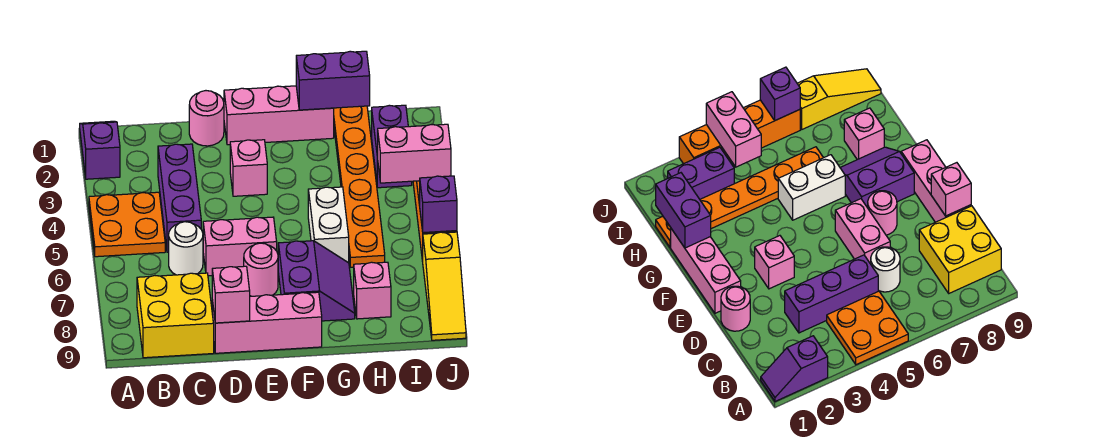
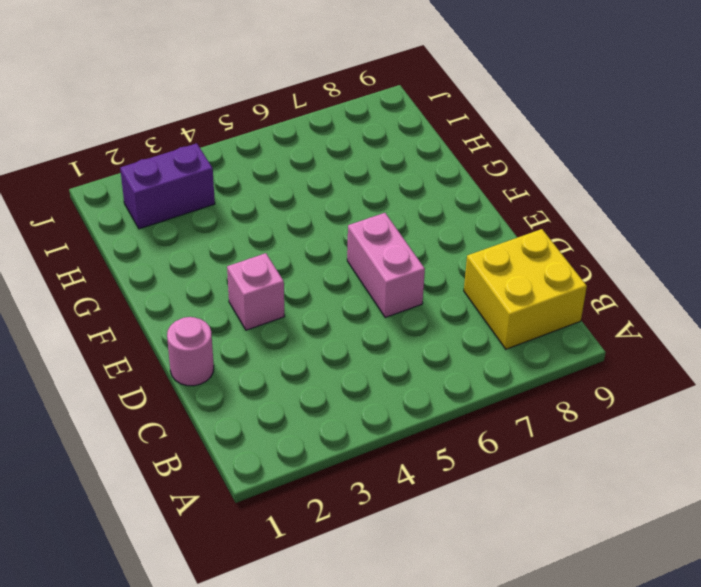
none -> purple 1x2 slope [80,121,120,179]
none -> orange 2x2 plate [89,192,165,257]
none -> purple 1x3 brick [158,144,201,252]

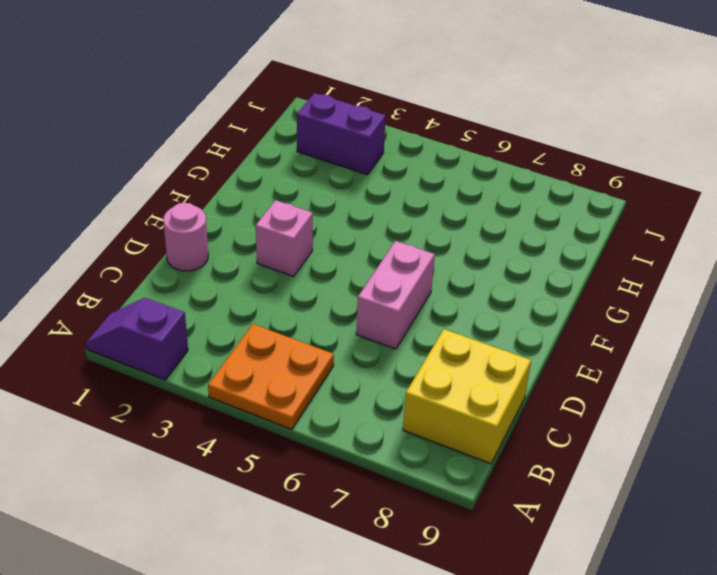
none -> purple 1x3 brick [158,144,201,252]
none -> white 1x1 round brick [169,222,203,275]
none -> pink 1x3 brick [212,292,322,353]

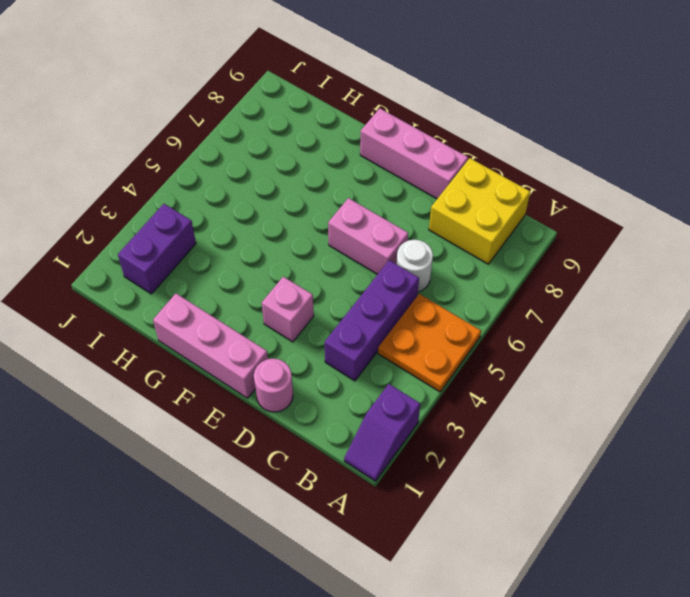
none -> pink 1x1 round brick [244,243,278,296]
none -> purple 2x2 slope [278,241,355,321]
none -> white 1x2 brick [308,187,349,263]

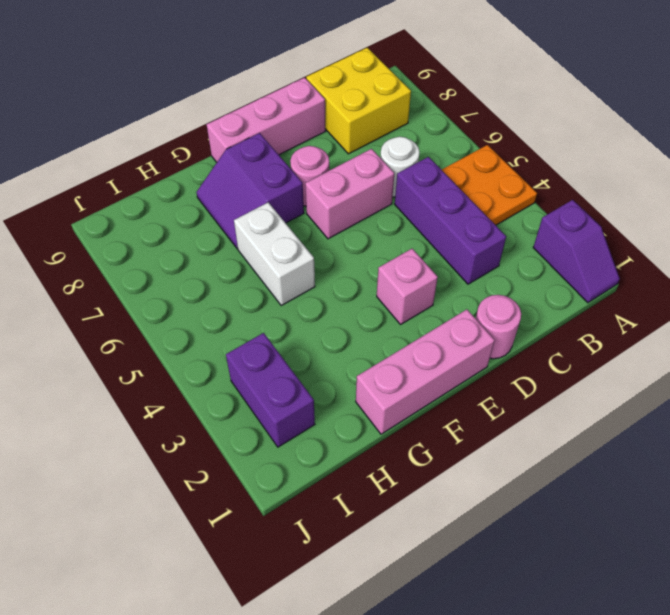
none -> orange 1x6 plate [334,106,385,267]
none -> pink 1x1 brick [354,262,391,319]
none -> orange 1x4 brick [679,100,800,164]

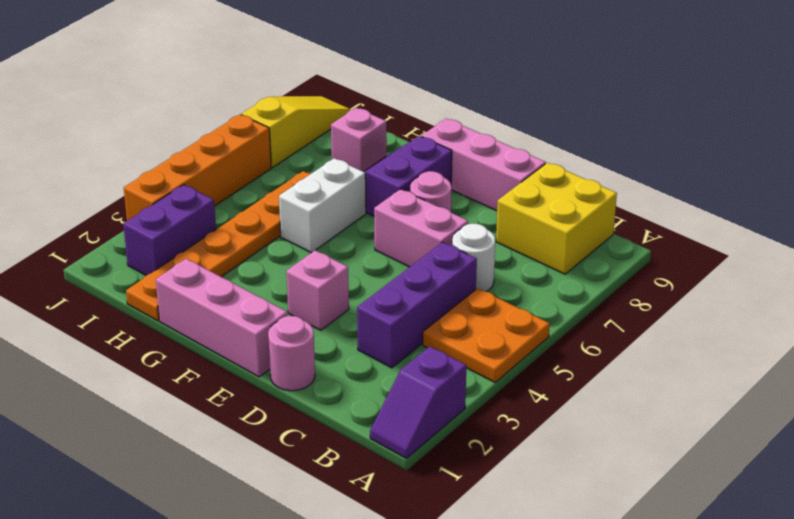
none -> pink 1x1 brick [212,266,250,323]
none -> purple 1x2 brick [296,51,370,110]
none -> pink 1x2 brick [377,124,451,183]

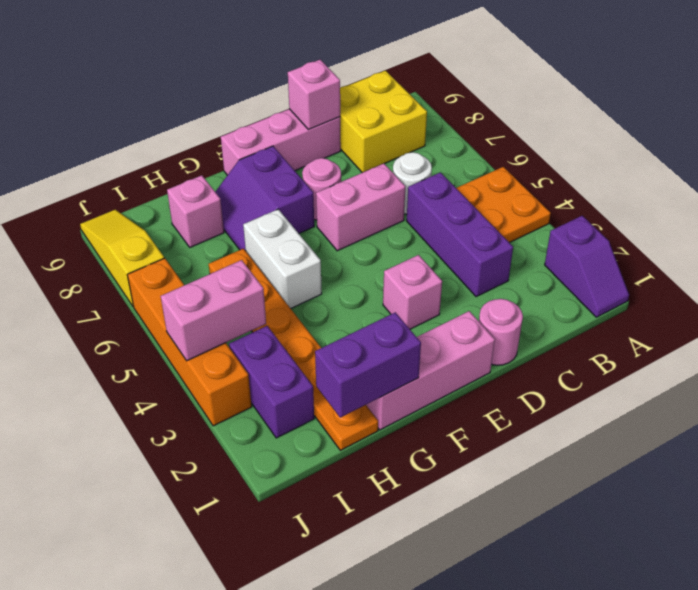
none -> purple 1x1 brick [420,176,457,233]

